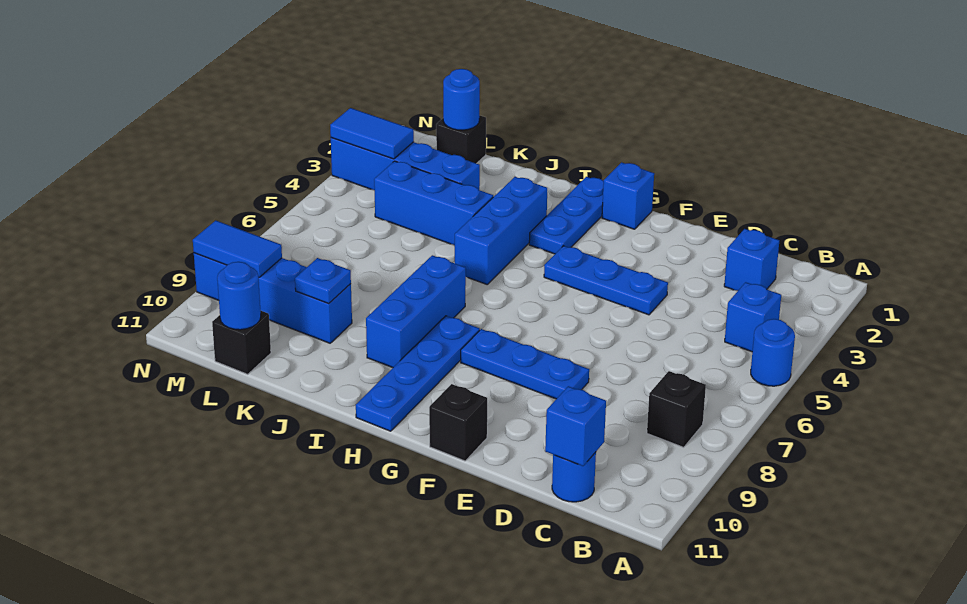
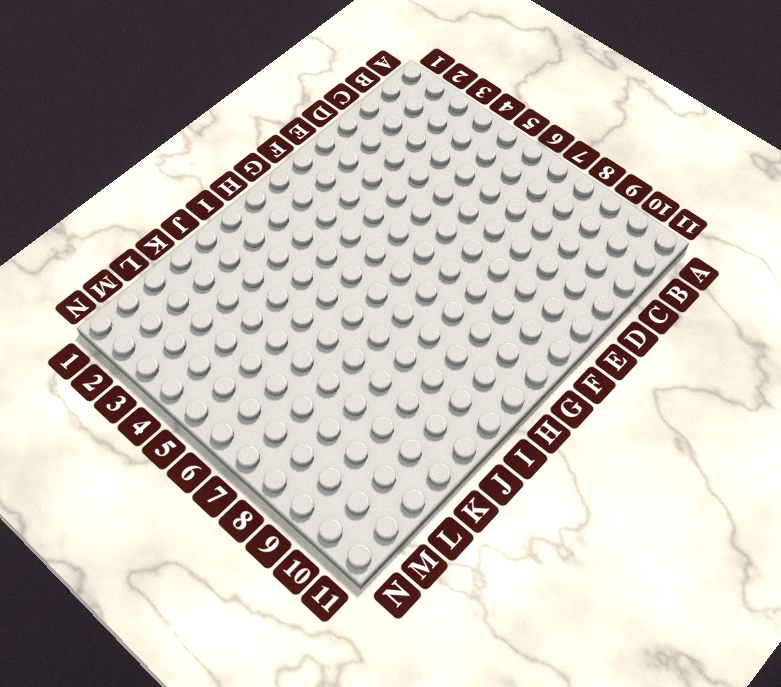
none -> blue 1x1 round brick [751,319,795,386]
none -> blue 1x1 brick [725,282,781,352]
none -> black 1x1 brick [647,371,706,447]

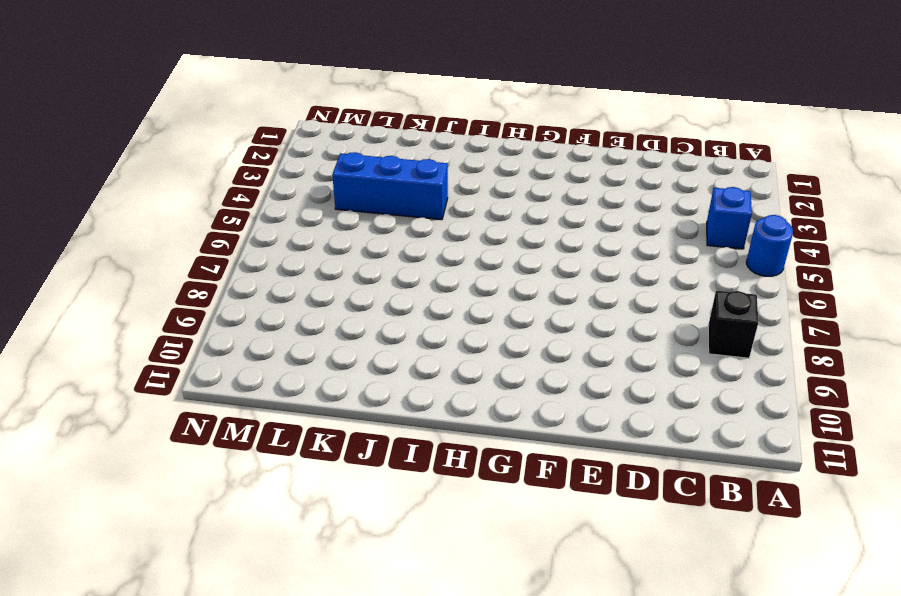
none -> blue 1x1 brick [724,229,779,291]
none -> blue 1x1 round brick [552,452,596,502]
none -> blue 1x3 plate [544,246,668,315]

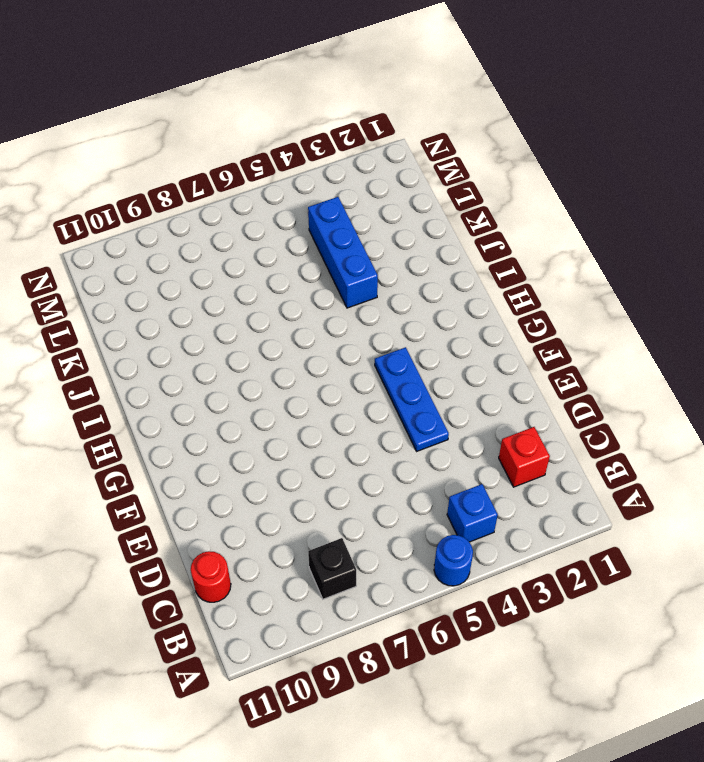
red 1x1 brick [499,427,550,487] -> blue 1x1 brick [724,229,779,291]
red 1x1 round brick [191,551,231,602] -> blue 1x1 round brick [552,452,596,502]
none -> blue 1x3 plate [461,329,589,399]
none -> black 1x1 brick [429,384,487,461]
none -> blue 1x1 brick [602,162,654,229]

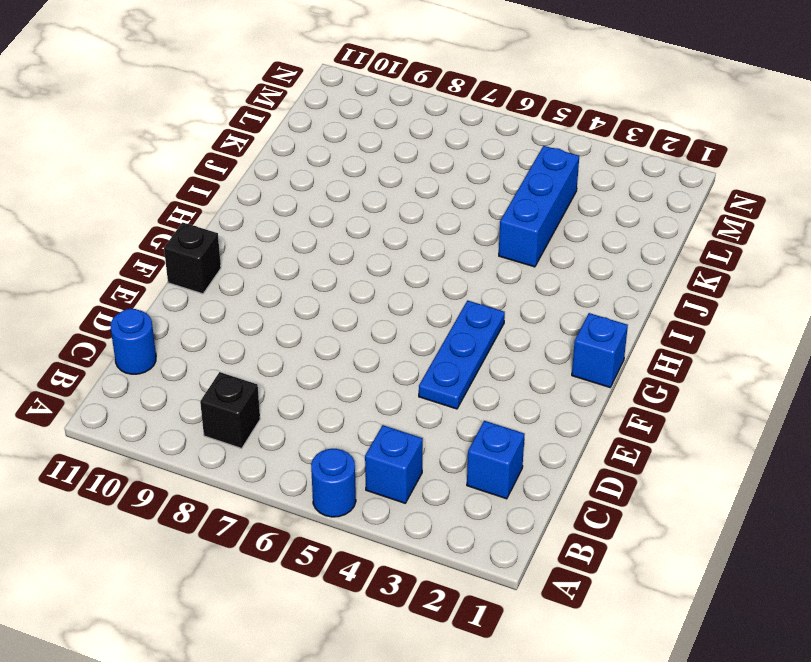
none -> blue 1x3 plate [461,329,589,399]
none -> blue 1x3 plate [529,177,604,254]
none -> blue 1x4 plate [356,316,480,431]

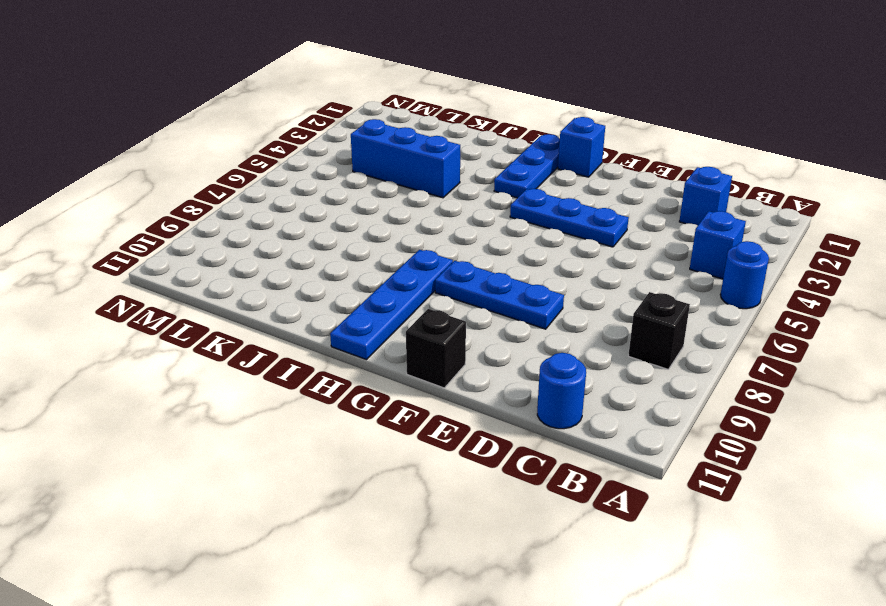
none -> blue 1x3 brick [455,177,547,284]
none -> blue 1x3 brick [366,255,466,368]
none -> blue 1x4 brick [331,138,480,190]

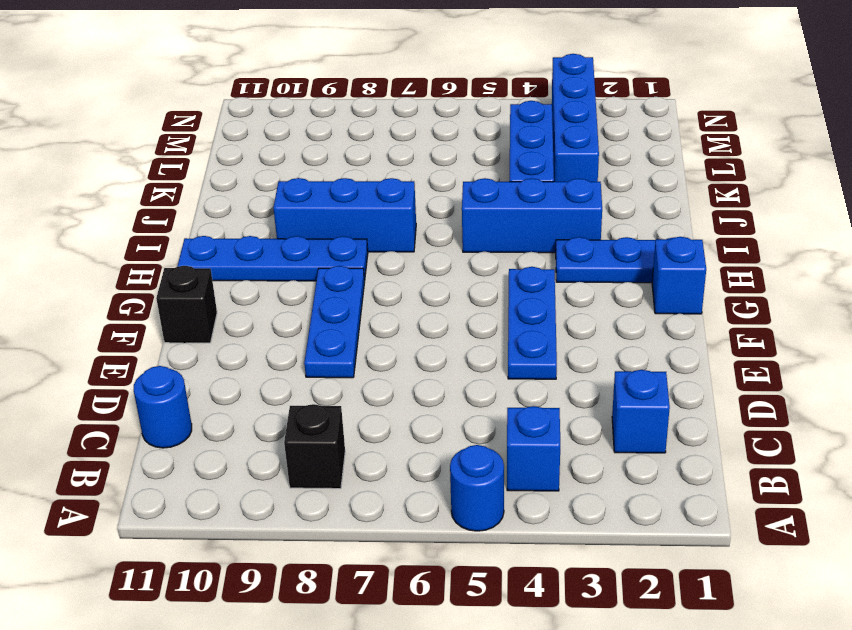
none -> blue 1x4 brick [194,253,352,343]
none -> black 1x1 brick [436,115,486,164]
none -> black 1x1 brick [212,310,271,374]

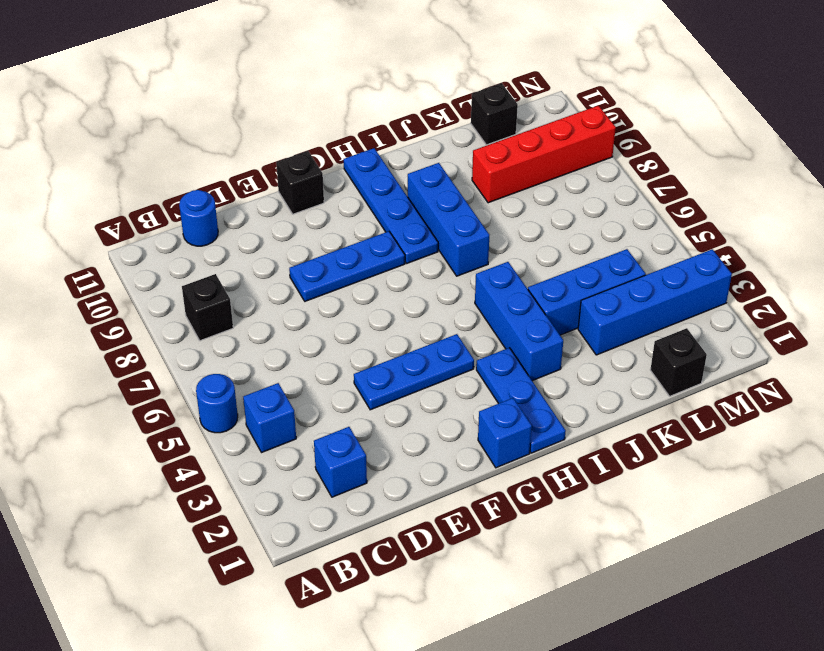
red 1x4 brick [472,106,616,203] -> blue 1x4 brick [194,253,352,343]
none -> blue 1x1 brick [545,386,606,466]
none -> blue 1x1 plate [295,258,351,303]
none -> blue 1x1 round brick [443,69,480,130]

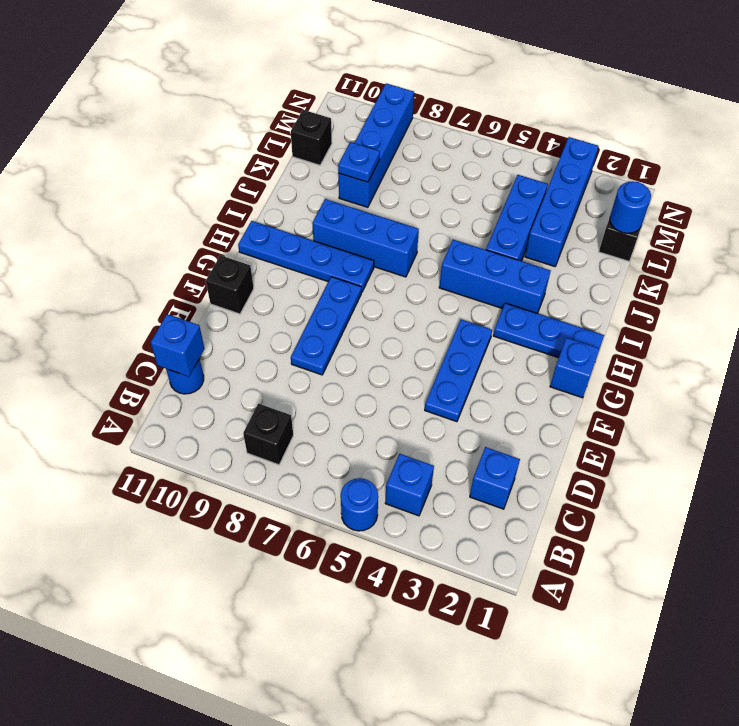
none -> blue 1x1 round brick [217,262,261,330]
none -> blue 1x2 tile [330,108,414,159]
none -> blue 1x2 tile [193,220,282,277]

